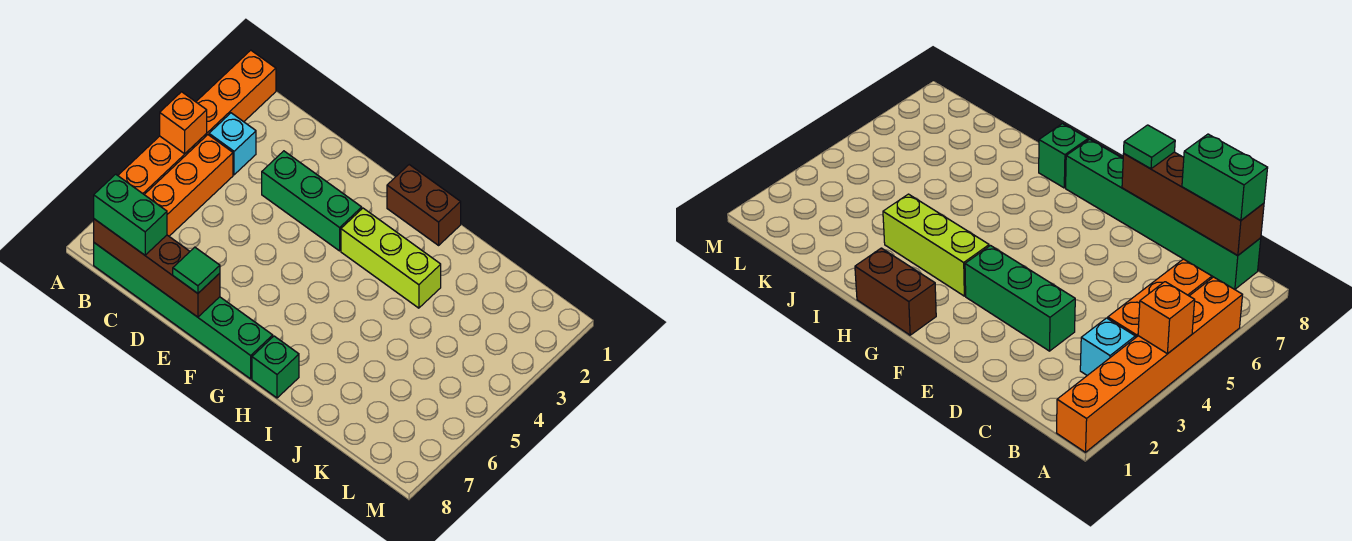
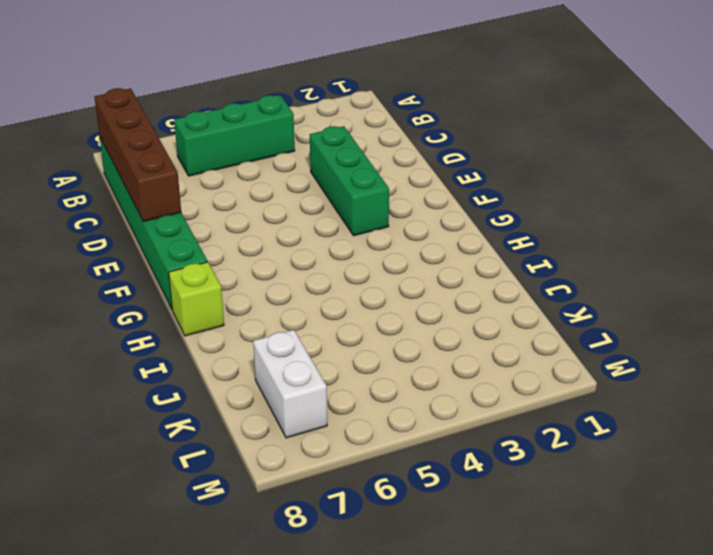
green 1x3 brick [174,95,295,176] -> orange 1x3 brick [144,135,233,236]
lime 1x1 brick [169,262,224,336] -> green 1x1 brick [252,336,299,398]
white 1x2 brick [253,330,327,438] -> none
none -> orange 1x6 brick [118,50,276,194]
none -> cyan 1x1 brick [209,113,256,175]
none -> brown 1x2 brick [387,165,461,245]

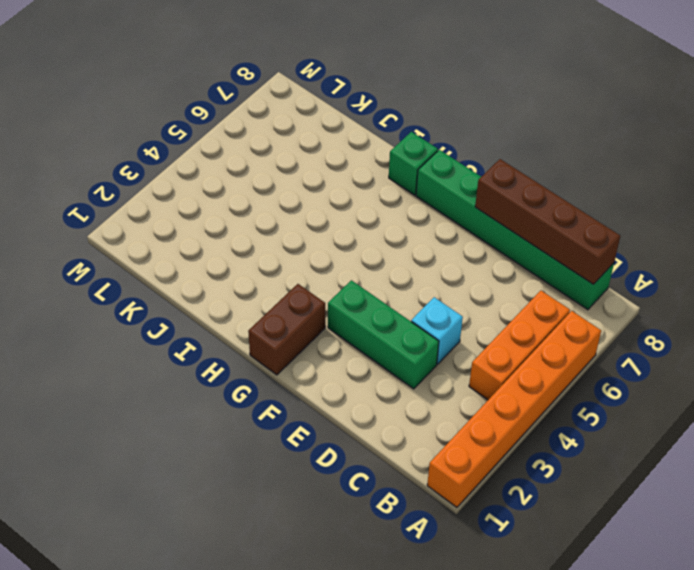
cyan 1x1 brick [411,297,463,364] -> cyan 1x1 brick moved to [209,113,256,175]
brown 1x2 brick [248,284,325,375] -> brown 1x2 brick turned to [387,165,461,245]
none -> lime 1x3 brick [341,208,441,308]
none -> orange 1x1 brick [160,92,207,154]
none -> green 1x2 brick [94,174,167,255]

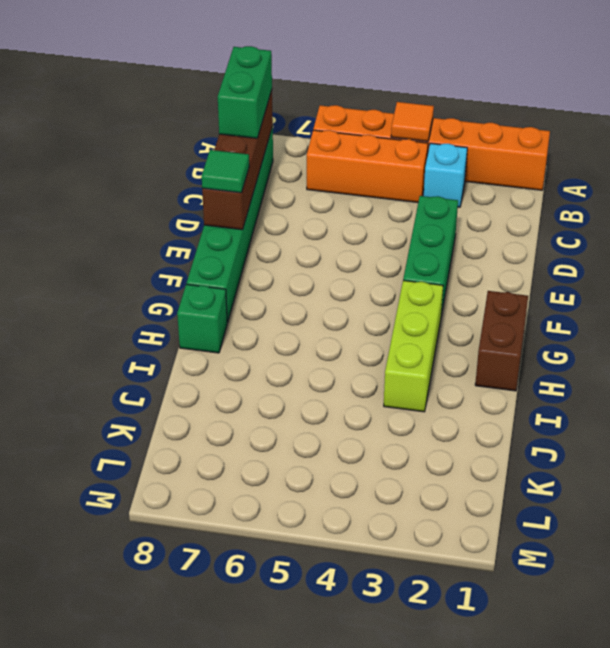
orange 1x1 tile [391,102,434,141] -> orange 1x1 brick [160,92,207,154]

